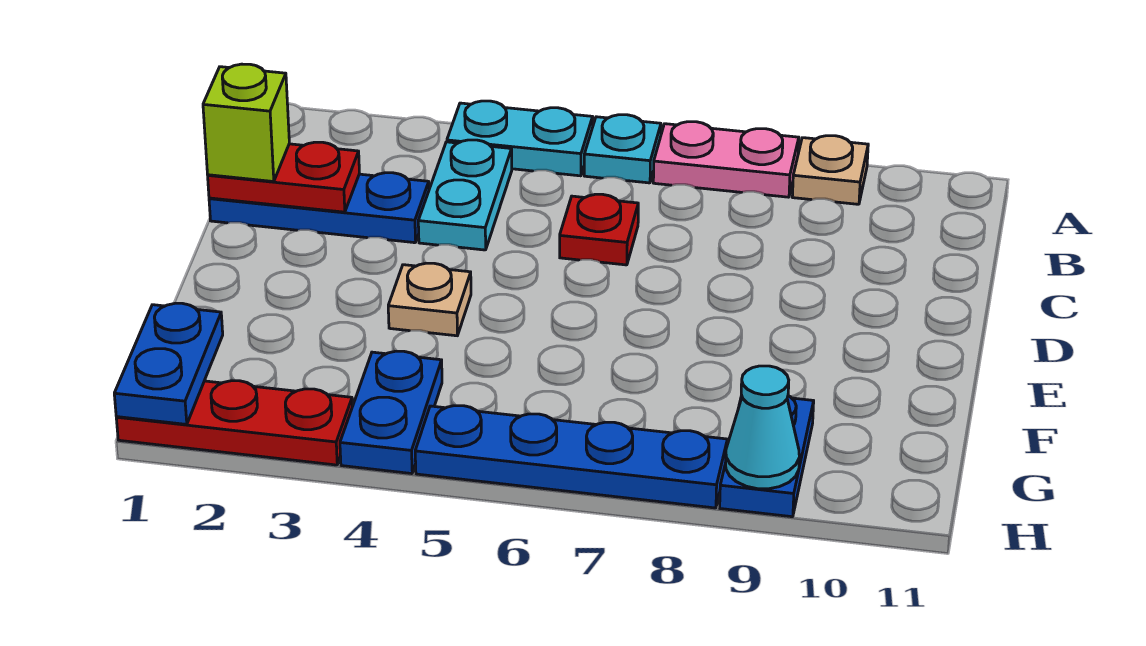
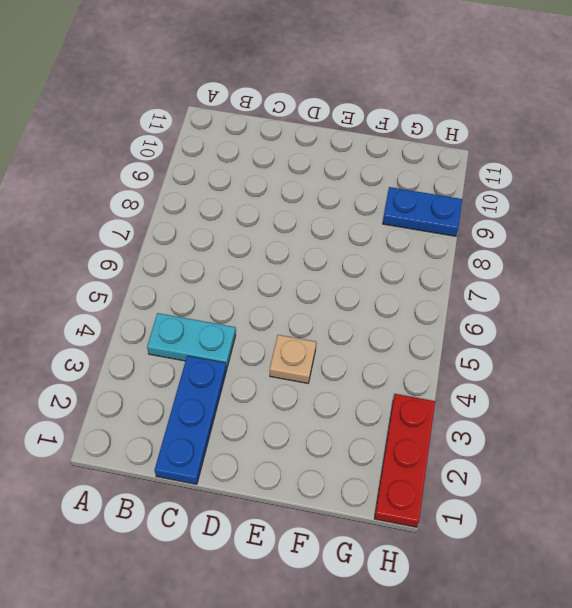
none -> cyan 1x2 plate [447,101,593,176]
none -> cyan 1x1 plate [584,115,661,183]
none -> pink 1x2 plate [653,122,799,197]

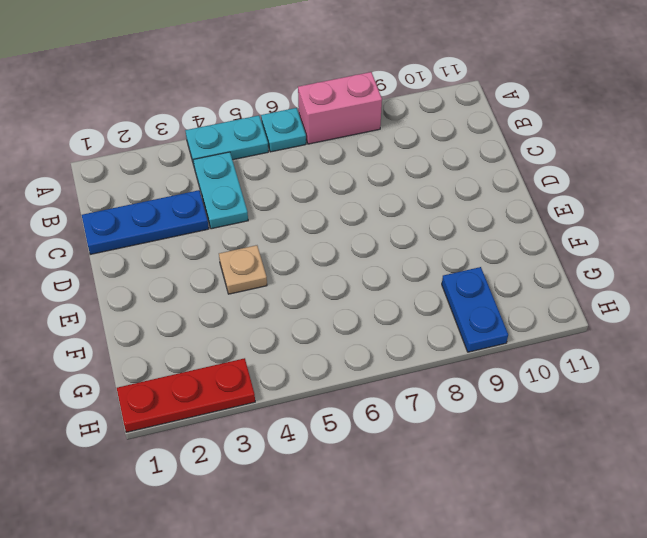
pink 1x2 brick [298,72,382,144] -> pink 1x2 plate [653,122,799,197]
none -> tan 1x1 plate [792,136,868,204]
none -> red 1x1 plate [560,194,638,265]
none -> blue 1x2 plate [340,351,442,474]

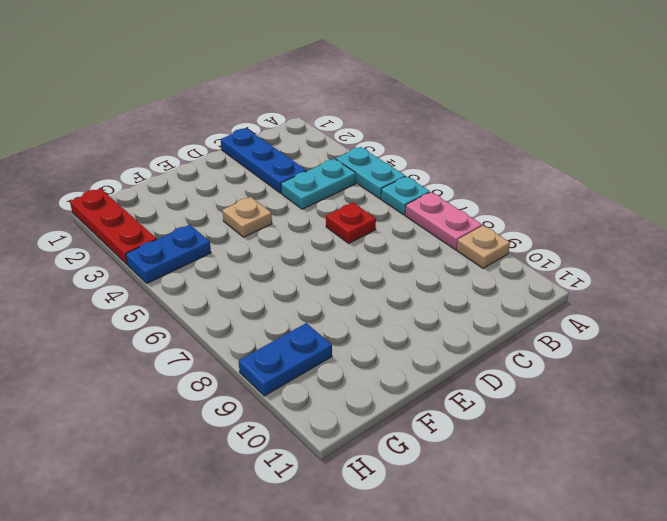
none -> blue 1x4 plate [415,406,727,508]
none -> red 1x2 plate [208,142,359,212]
none -> blue 1x2 plate [114,303,223,424]

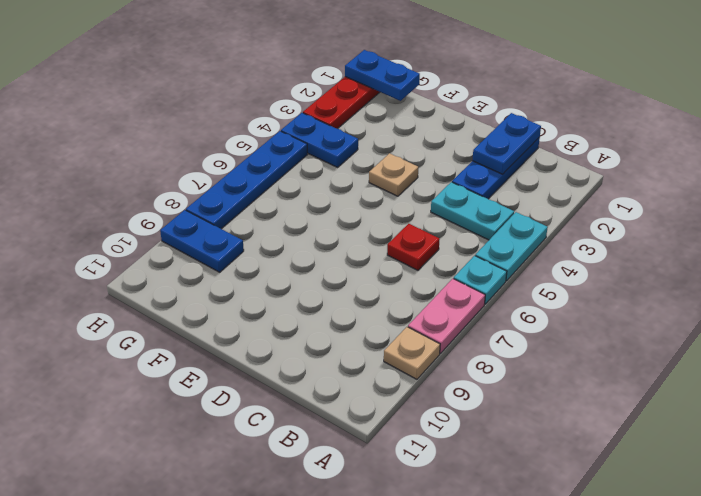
blue 1x2 plate [472,113,541,174] -> red 1x2 plate [208,142,359,212]
none -> cyan 1x1 cone [726,366,799,489]
none -> lime 1x1 brick [203,64,289,182]

